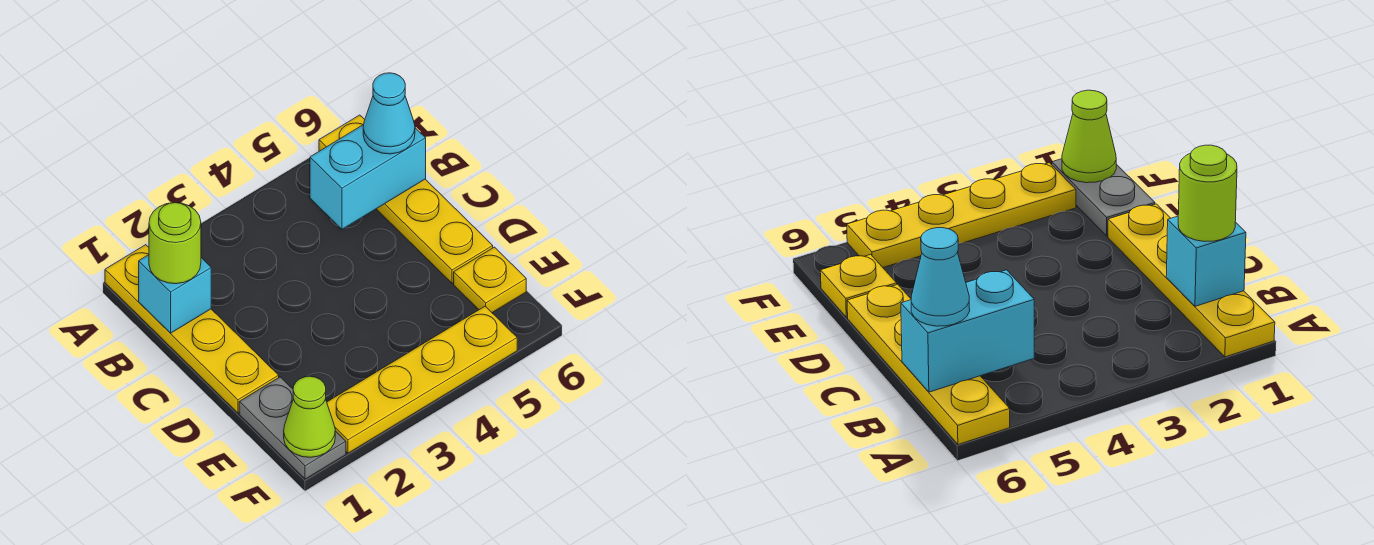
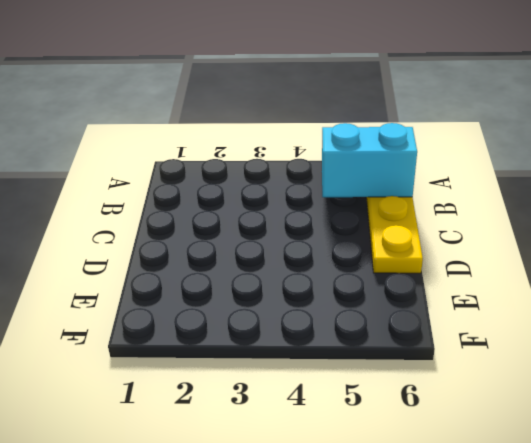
none -> yellow 1x4 plate [105,245,279,413]
none -> grey 1x2 plate [239,377,346,479]

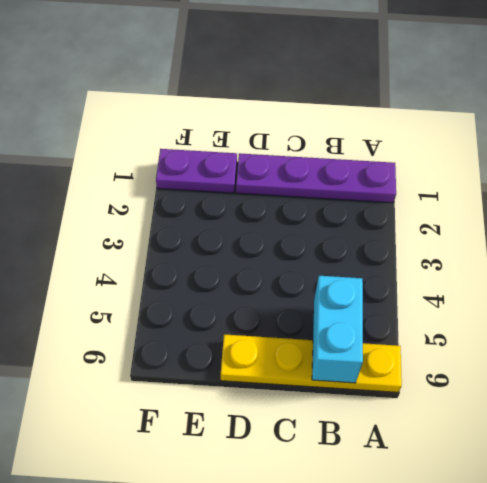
purple 1x4 plate [236,153,396,203] -> yellow 1x4 plate [105,245,279,413]
purple 1x2 plate [156,149,237,193] -> grey 1x2 plate [239,377,346,479]
none -> yellow 1x1 plate [454,247,526,313]
none -> yellow 1x4 plate [327,306,517,453]

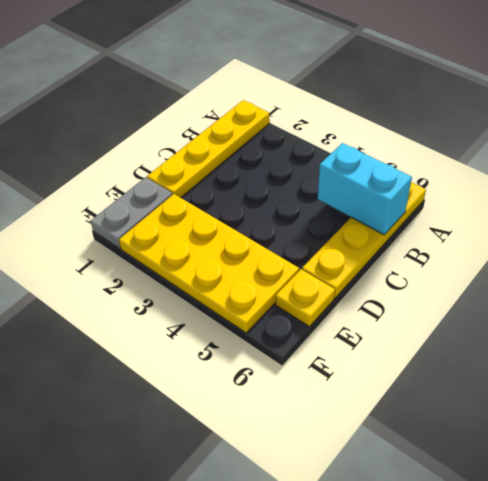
yellow 2x4 plate [119,194,299,333] -> yellow 1x4 plate [327,306,517,453]
none -> cyan 1x1 brick [139,255,211,333]
none -> lime 1x1 cone [284,376,335,457]

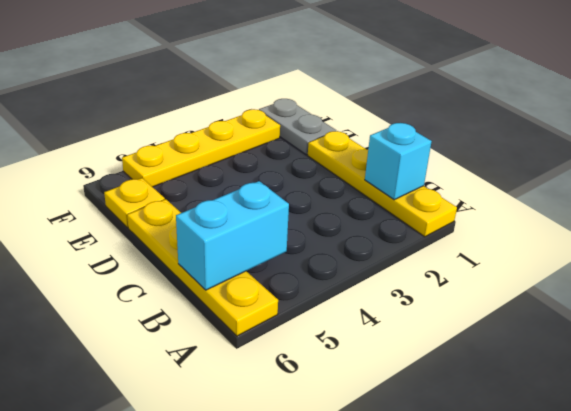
none -> lime 1x1 cone [284,376,335,457]
none -> lime 1x1 round brick [149,203,201,284]

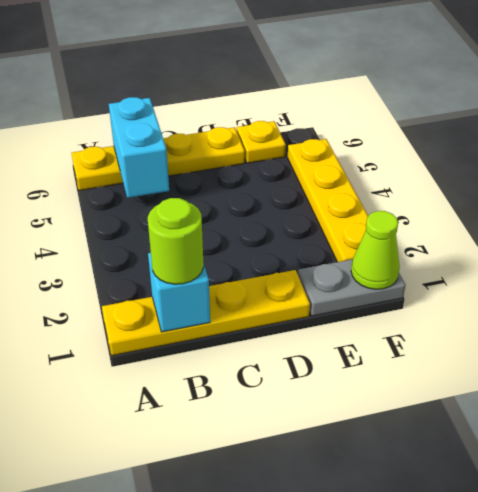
none -> cyan 1x1 cone [363,73,415,154]

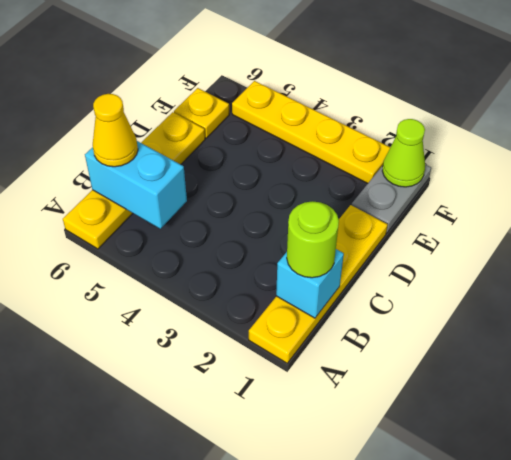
yellow 1x1 cone [93,94,138,167] -> cyan 1x1 cone [363,73,415,154]

